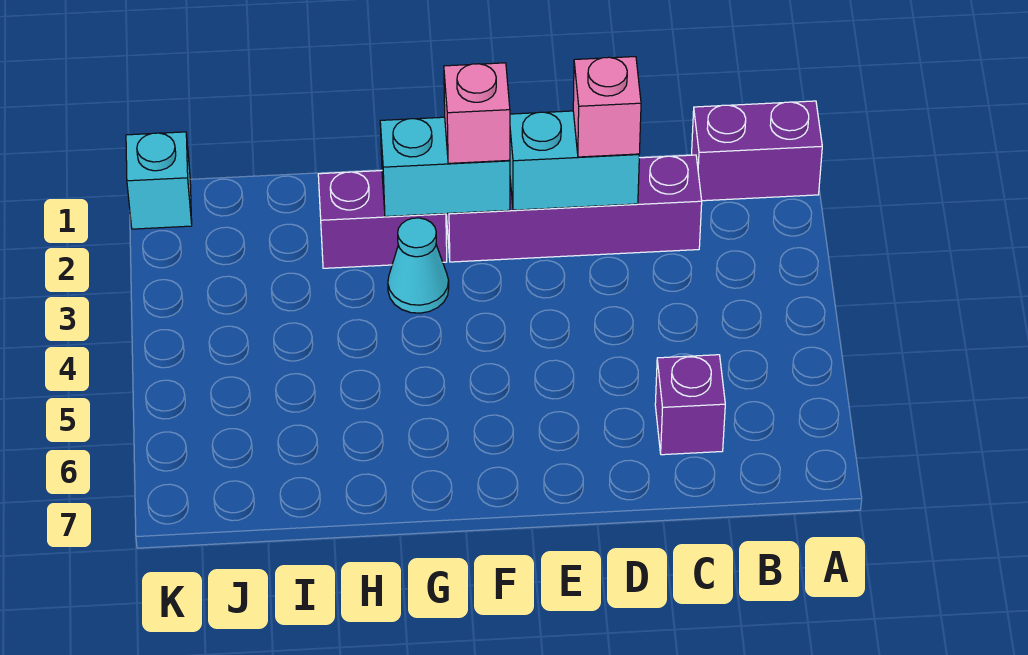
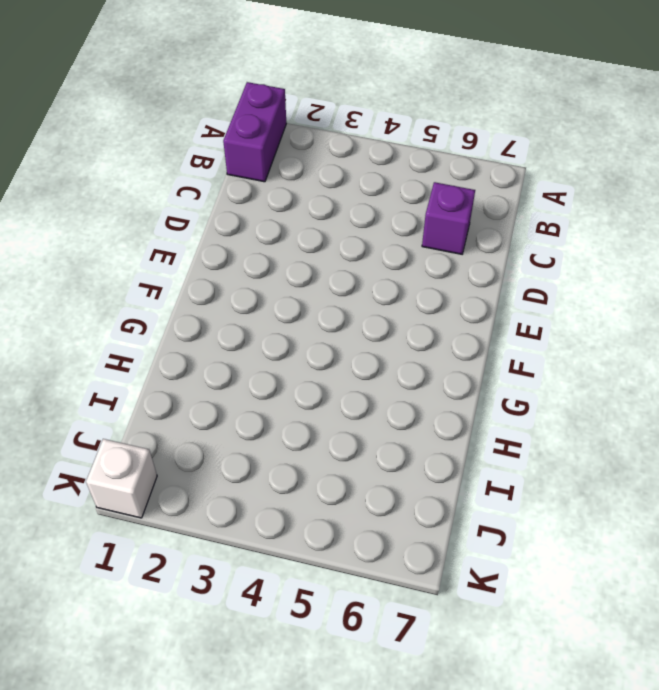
white 1x1 brick [86,439,157,518] -> cyan 1x1 brick [126,132,192,229]
none -> purple 1x4 brick [446,155,702,262]
none -> purple 1x2 brick [318,171,447,268]

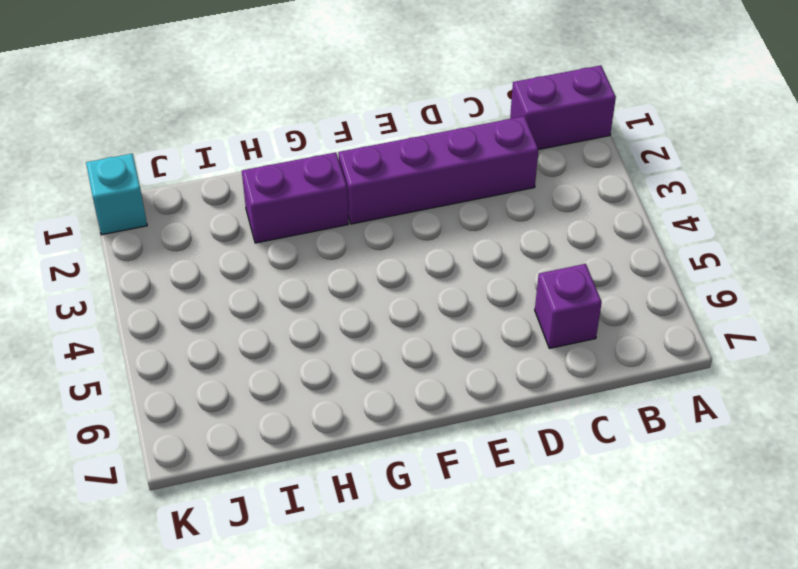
none -> cyan 1x1 cone [388,218,449,313]
none -> cyan 1x2 brick [510,111,639,210]

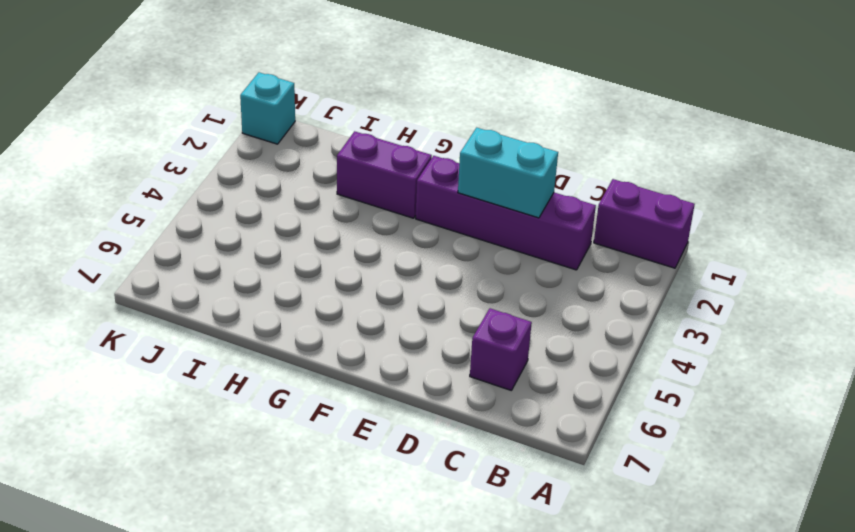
none -> cyan 1x1 cone [388,218,449,313]
none -> cyan 1x2 brick [380,117,510,217]

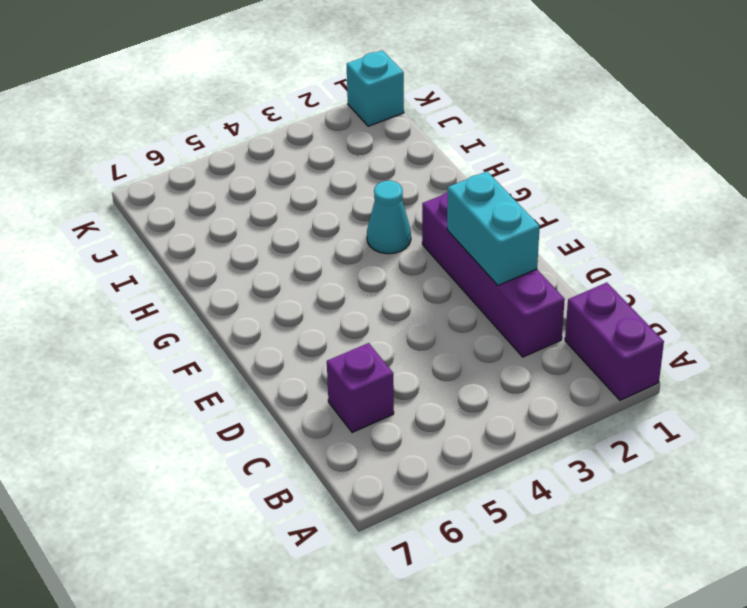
none -> purple 1x2 brick [318,171,447,268]
none -> cyan 1x2 brick [380,117,510,217]

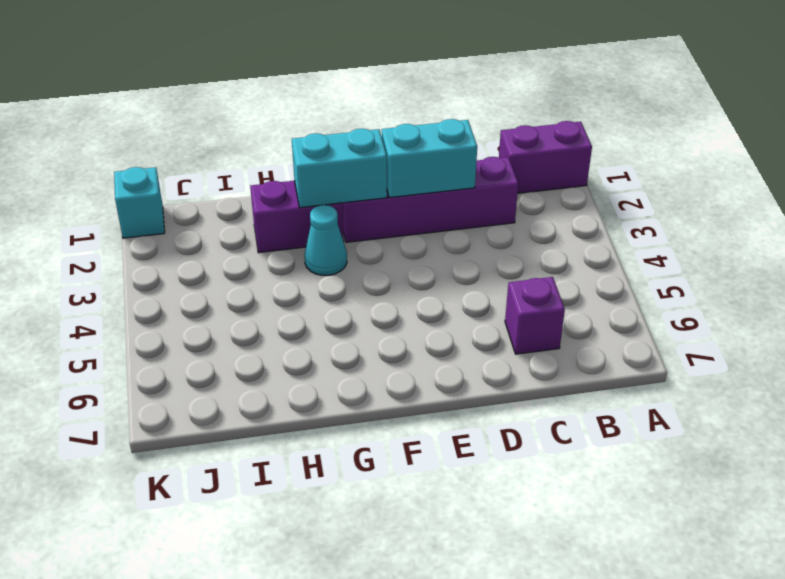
none -> pink 1x1 brick [573,57,641,157]
none -> pink 1x1 brick [444,63,510,163]

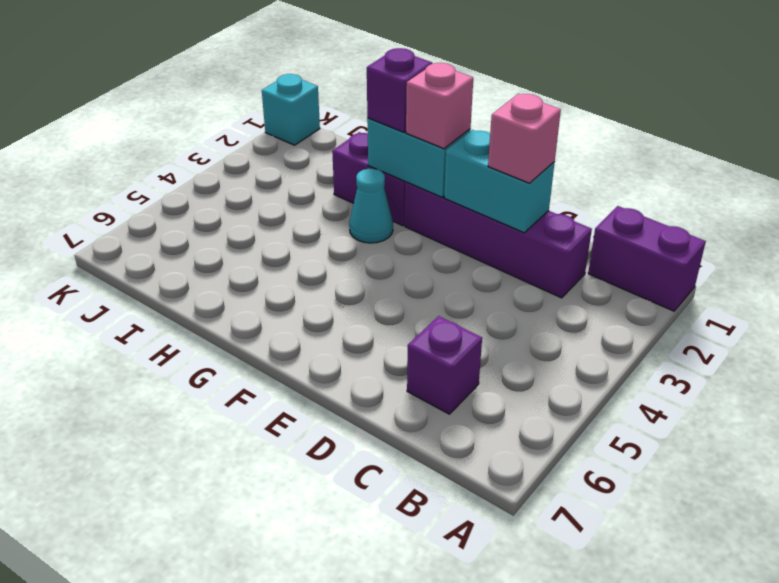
purple 1x1 brick [367,48,432,132] -> none

